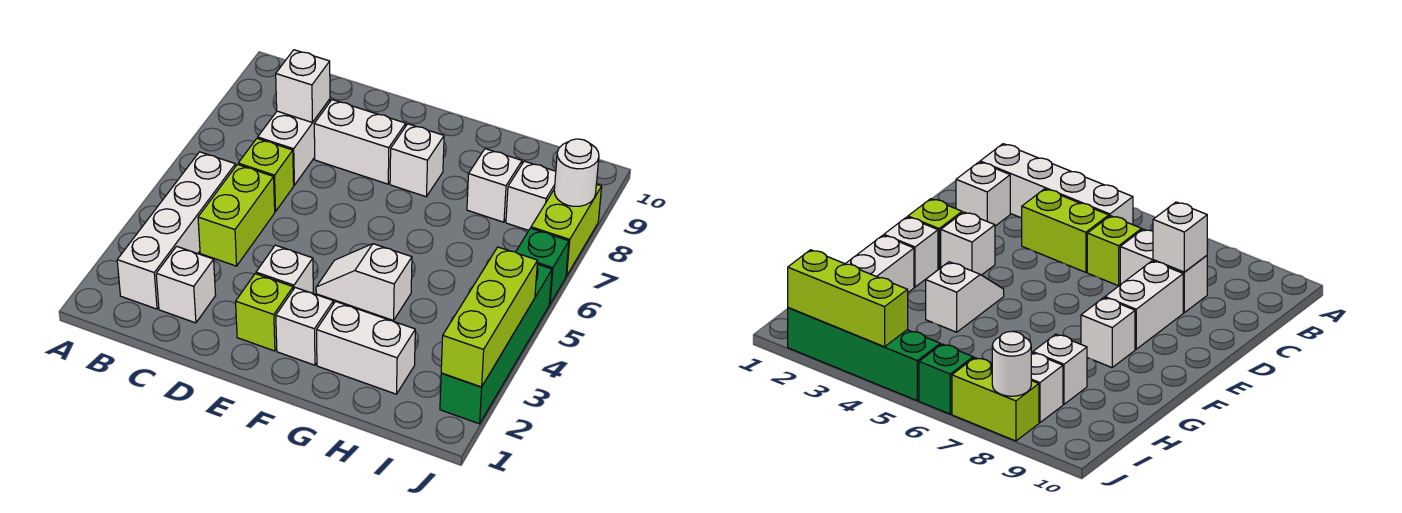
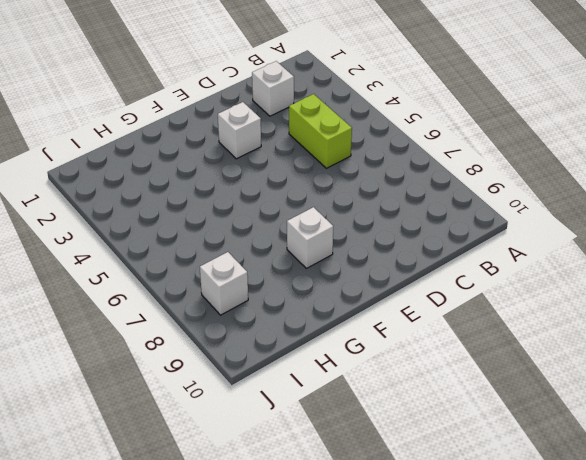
none -> white 1x4 brick [117,152,236,309]
none -> lime 1x1 brick [238,138,294,212]
none -> white 1x2 brick [258,99,330,185]

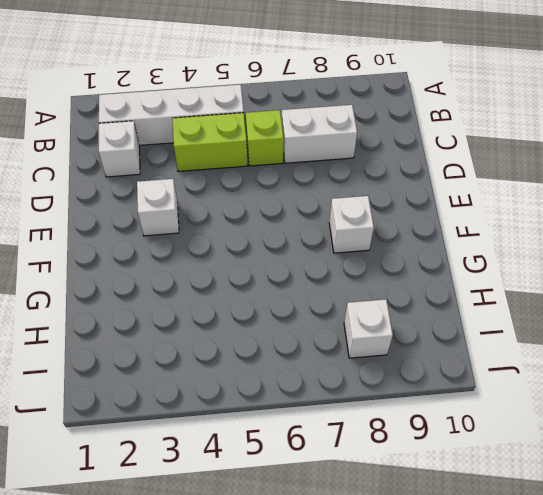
none -> white 1x2 brick [314,100,406,184]
none -> lime 1x1 brick [236,274,293,351]
none -> white 1x1 brick [276,288,333,365]

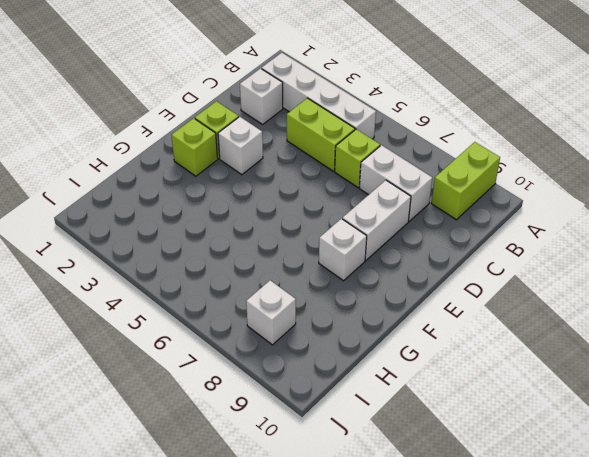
lime 1x2 brick [431,142,500,220] -> lime 1x2 brick turned to [531,184,602,276]
lime 1x1 brick [171,118,218,176] -> white 1x1 brick [276,288,333,365]
none -> white 1x2 slope [316,244,412,320]
none -> white 1x2 brick [317,301,415,394]
none -> white 1x1 brick [467,149,522,222]

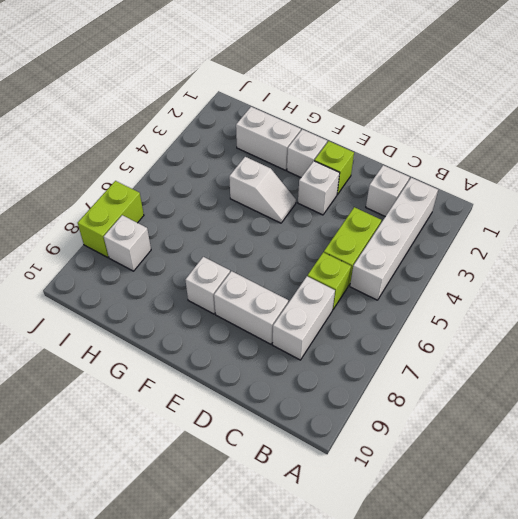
none -> white 1x1 brick [467,149,522,222]
none -> green 1x4 brick [440,264,552,424]
none -> green 1x1 brick [516,228,569,304]

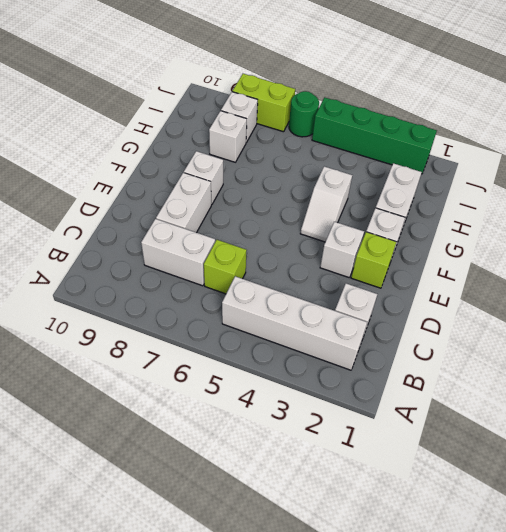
green 1x1 round brick [289,91,319,137] -> green 1x1 brick [516,228,569,304]
none -> lime 1x2 brick [198,165,275,266]
none -> white 1x1 brick [276,50,330,122]
none -> lime 1x3 brick [441,247,538,387]

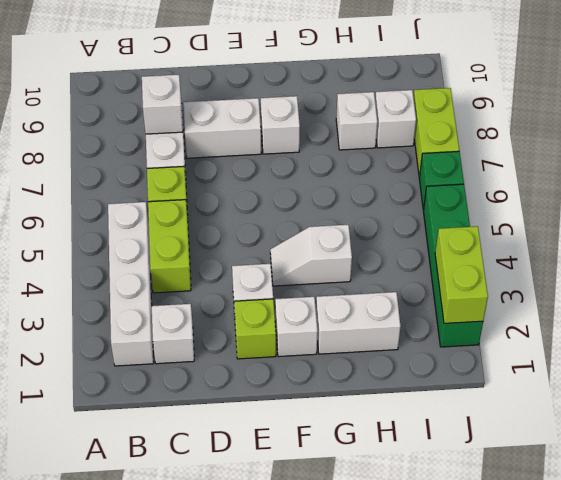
lime 1x2 brick [435,226,488,323] -> lime 1x3 brick [441,247,538,387]
none -> white 1x1 round brick [554,139,599,206]

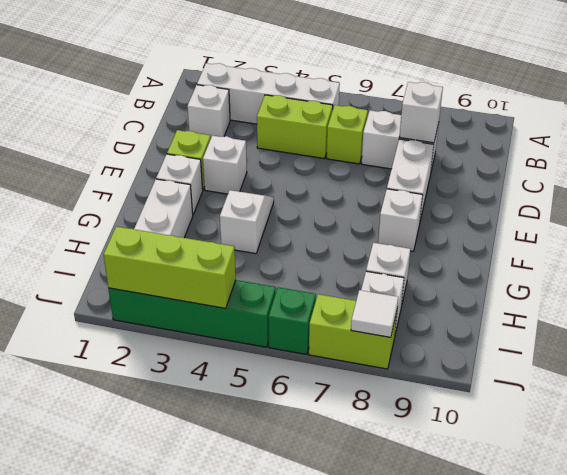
white 1x1 tile [351,290,398,337] -> white 1x1 round brick [554,139,599,206]

